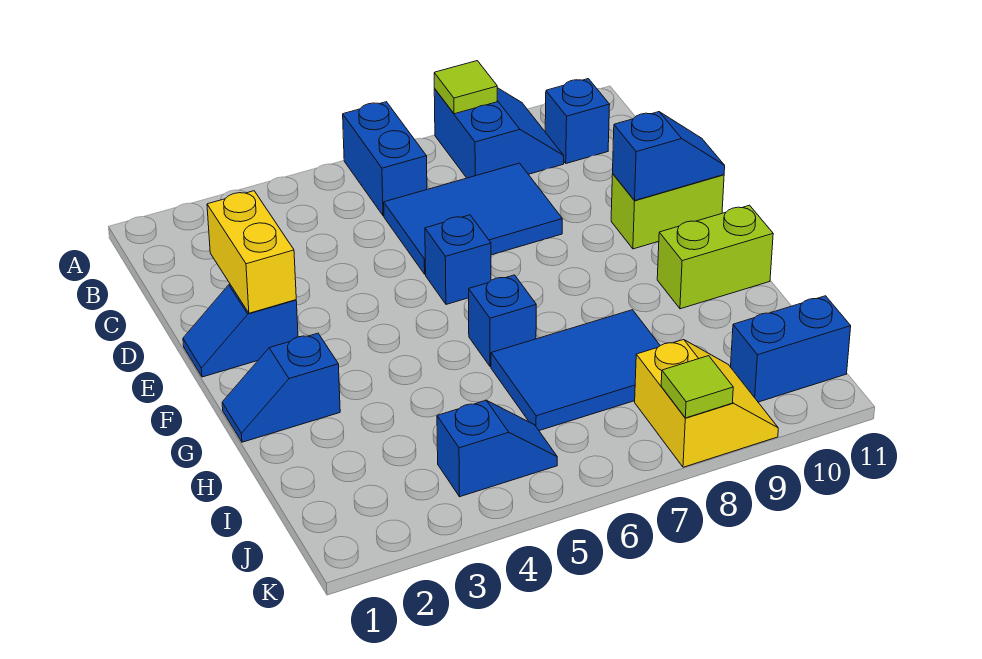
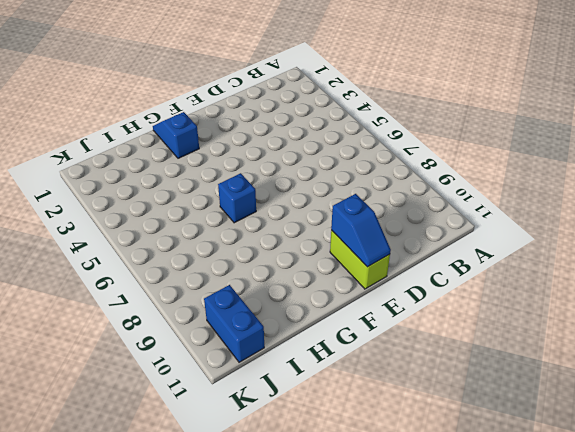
none -> blue 1x2 brick [343,102,427,216]
none -> blue 2x2 slope [434,88,564,178]
none -> blue 1x1 brick [545,79,610,163]

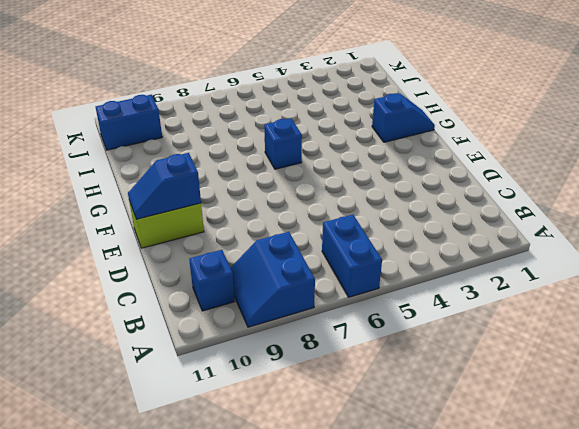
none -> blue 2x3 tile [384,163,562,274]
none -> blue 1x2 slope [183,284,298,377]
none -> blue 1x1 brick [425,215,491,304]

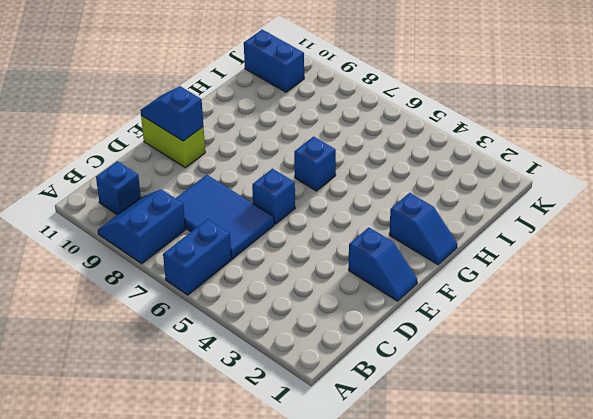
none -> lime 1x2 brick [657,205,773,309]
none -> blue 2x3 tile [491,310,660,431]
none -> blue 1x2 slope [437,400,557,497]

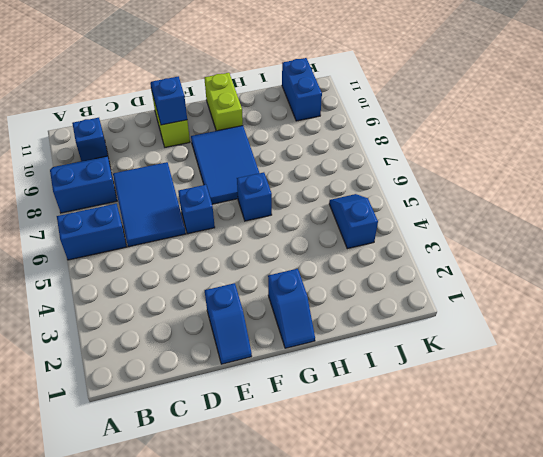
blue 2x3 tile [191,126,259,204] -> blue 2x3 tile moved to [491,310,660,431]
none -> yellow 2x2 slope [635,340,778,467]
none -> lime 1x1 tile [434,61,497,114]
none -> yellow 1x2 brick [207,191,296,313]

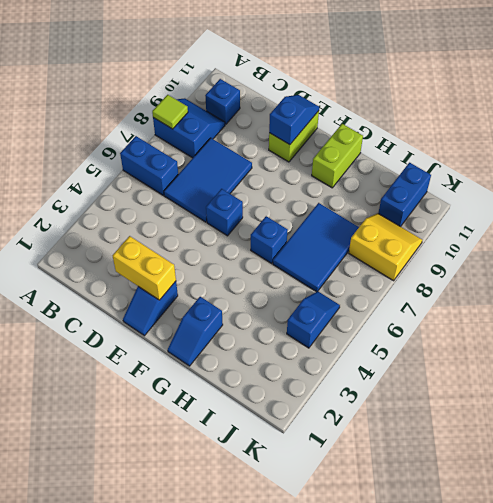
none -> lime 1x1 tile [661,356,733,418]

